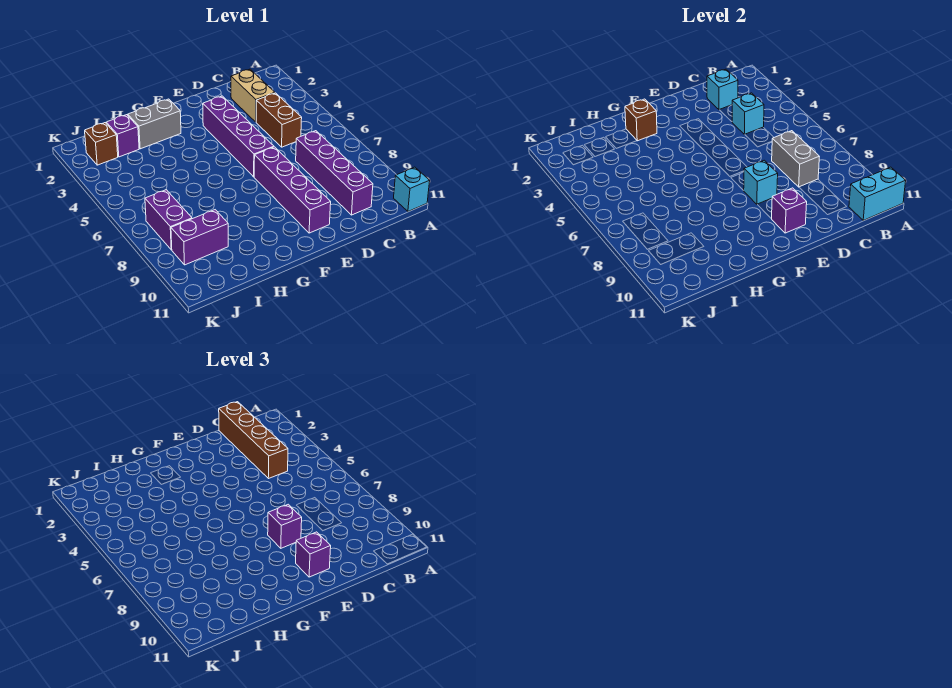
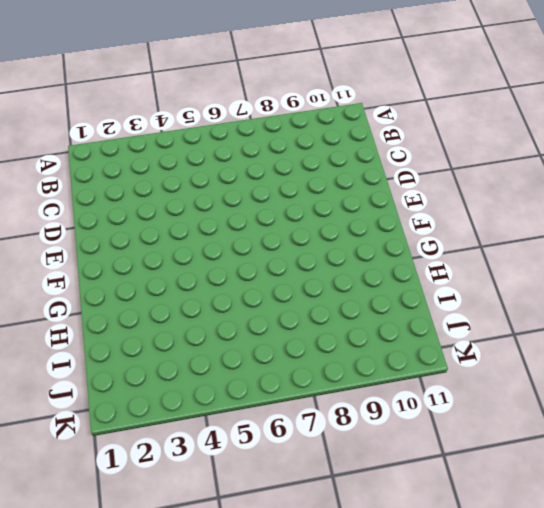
none -> cyan 1x1 brick [394,167,430,211]
none -> tan 1x2 brick [231,69,275,122]
none -> brown 1x2 brick [256,93,302,147]

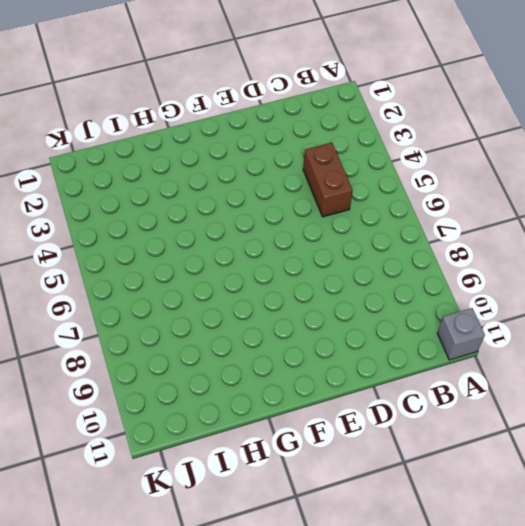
grey 1x1 brick [437,308,485,360] -> cyan 1x1 brick [394,167,430,211]
none -> tan 1x2 brick [231,69,275,122]
none -> purple 1x4 brick [296,131,373,215]
none -> purple 1x4 brick [203,96,274,177]

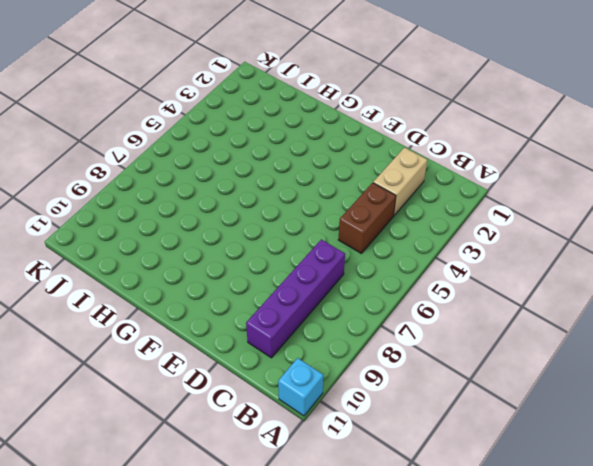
none -> purple 1x4 brick [203,96,274,177]
none -> purple 1x4 brick [254,147,331,233]
none -> grey 1x2 brick [128,99,181,149]

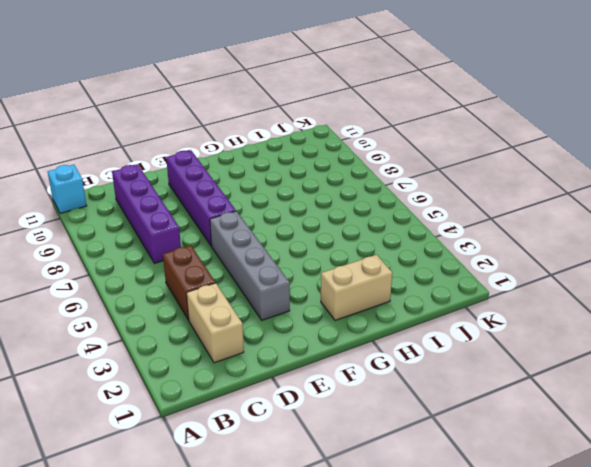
grey 1x4 brick [210,211,290,320] -> purple 1x4 brick [203,96,274,177]
tan 1x2 brick [321,255,392,320] -> grey 1x2 brick [128,99,181,149]
none -> purple 1x1 brick [106,115,139,157]
none -> purple 1x2 brick [171,210,228,265]
none -> brown 1x1 brick [85,123,118,165]

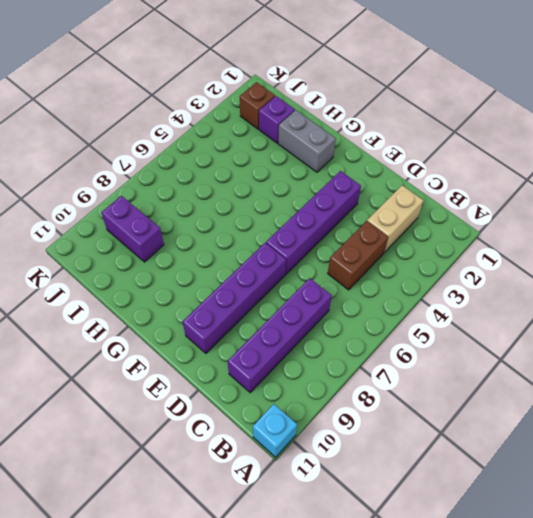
none -> purple 1x2 brick [145,190,192,250]
none -> cyan 1x2 brick [849,167,906,220]
none -> cyan 1x1 brick [707,69,738,110]

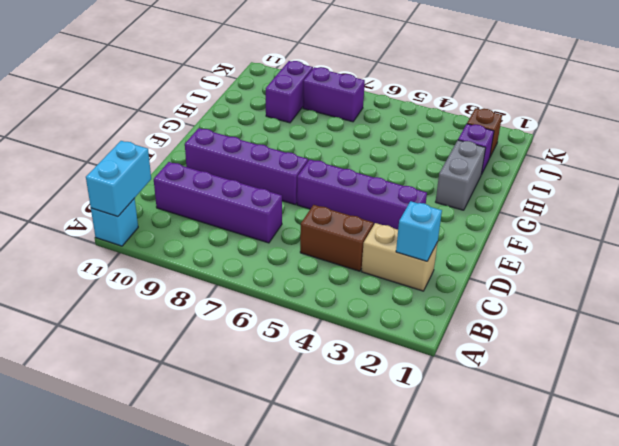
none -> cyan 1x1 brick [732,93,764,134]
none -> grey 1x2 brick [772,131,819,187]
none -> cyan 1x1 brick [743,160,778,204]

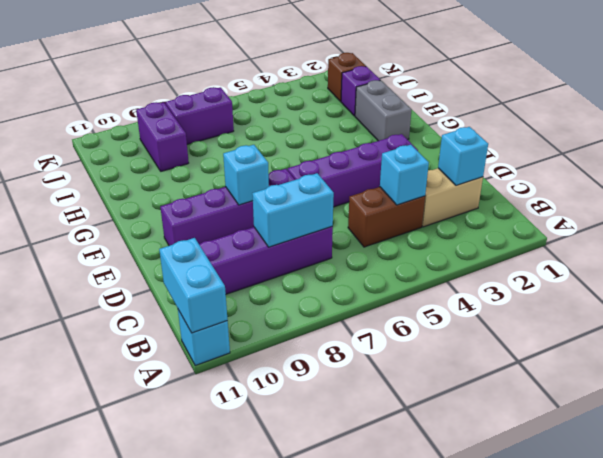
cyan 1x2 brick [252,173,334,247] -> grey 1x2 brick [772,131,819,187]
none -> purple 1x1 brick [772,188,807,233]
none -> brown 1x1 brick [625,99,657,141]
none -> brown 1x4 brick [219,402,288,479]

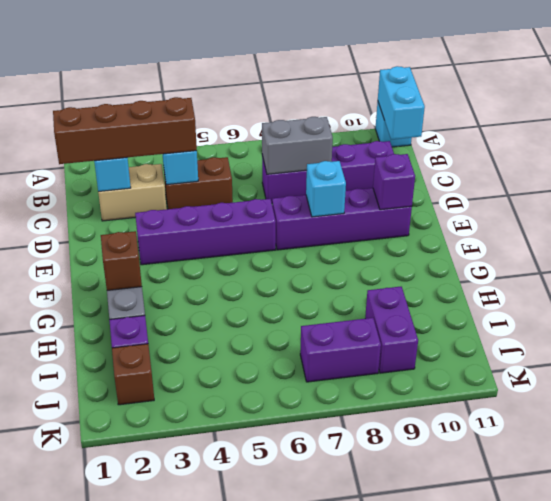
none -> purple 1x1 brick [268,504,302,548]
none -> purple 1x1 brick [296,532,331,577]

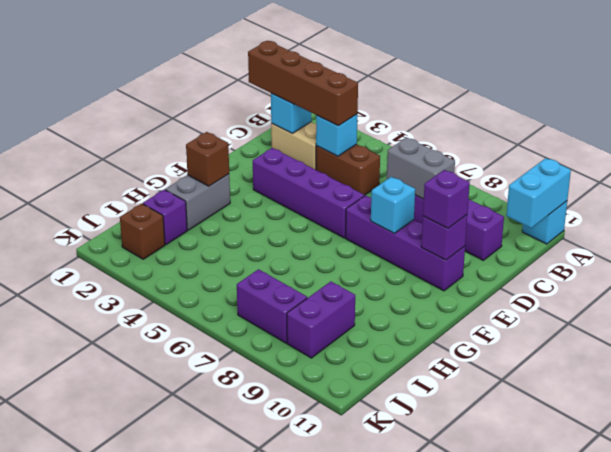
none -> purple 1x1 brick [268,504,302,548]

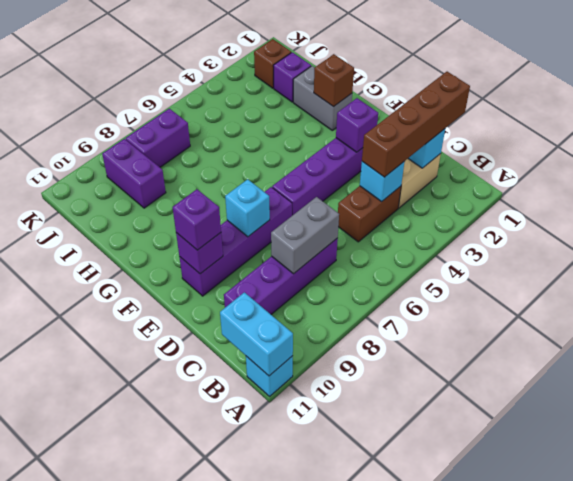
purple 1x1 brick [336,98,378,152] -> purple 1x1 brick moved to [268,504,302,548]

